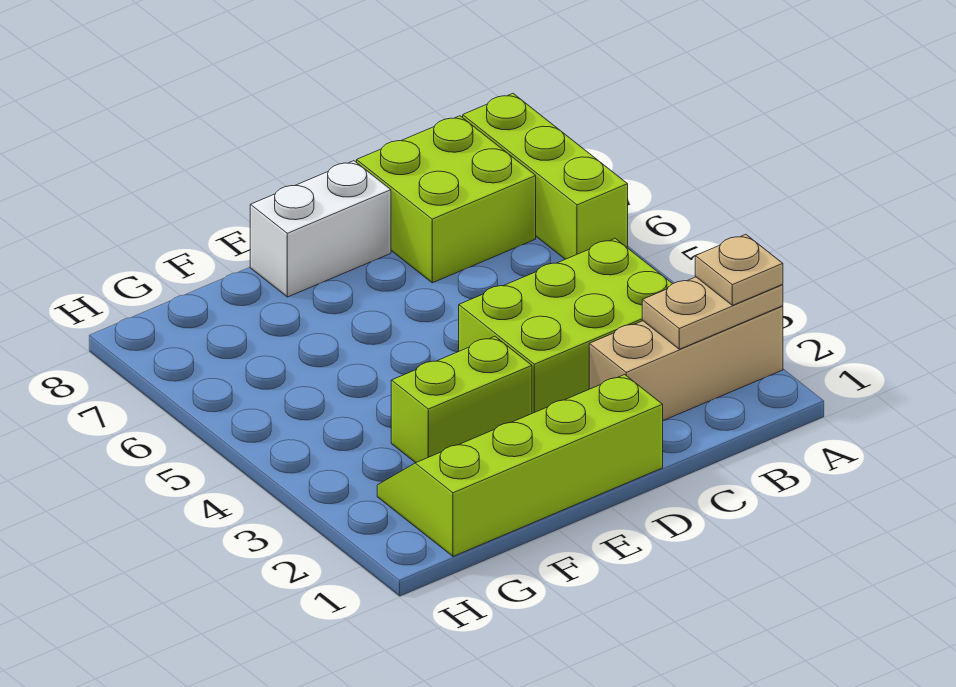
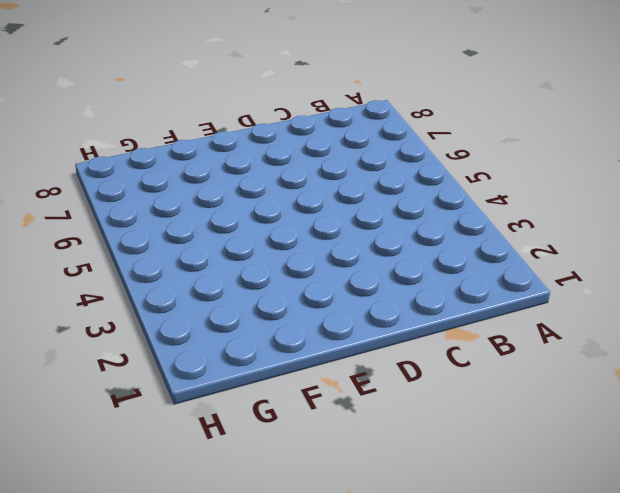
none -> tan 1x3 brick [589,306,783,421]
none -> lime 1x3 brick [463,93,628,259]

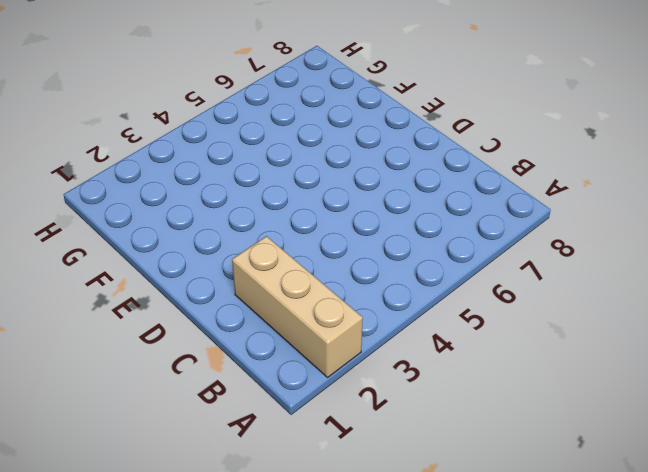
none -> lime 1x3 brick [463,93,628,259]
none -> lime 2x3 brick [459,238,673,413]

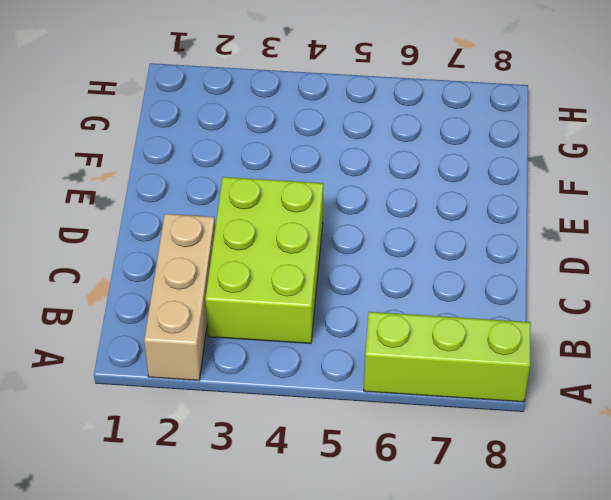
none -> lime 2x2 brick [357,116,536,283]
none -> lime 2x4 slope [377,374,663,556]

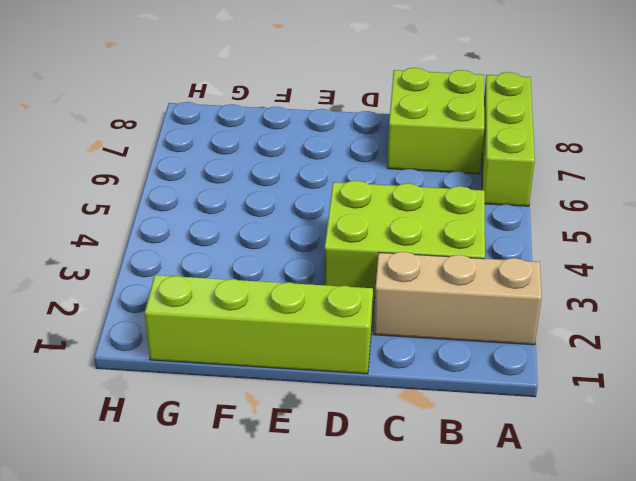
none -> white 1x2 brick [250,161,391,297]
none -> lime 1x2 brick [391,336,532,463]

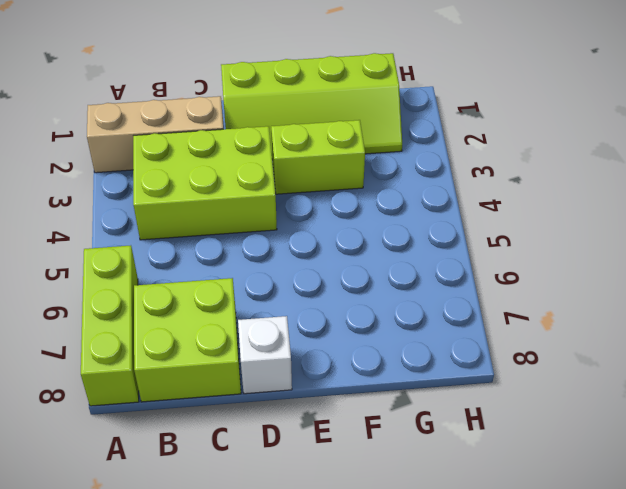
white 1x1 brick [238,316,292,394] -> white 1x2 brick [250,161,391,297]
none -> tan 1x2 plate [642,277,783,349]
none -> tan 1x1 plate [695,234,783,305]

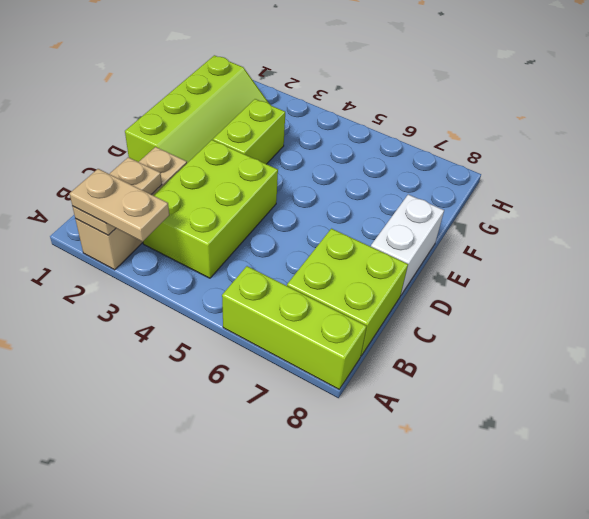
tan 1x2 plate [70,169,169,242] -> tan 1x1 plate [695,234,783,305]

